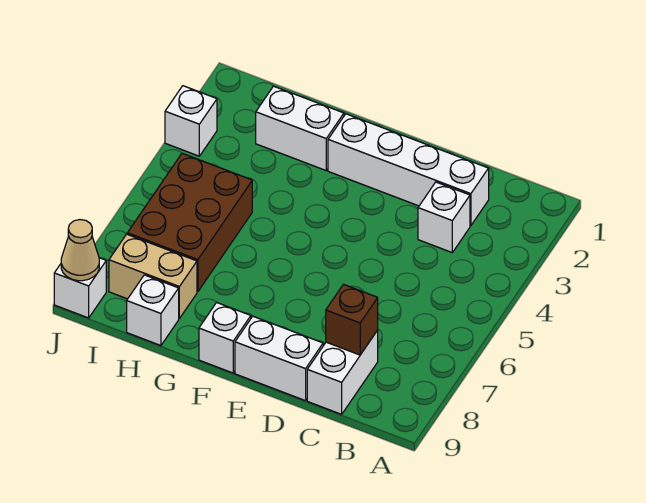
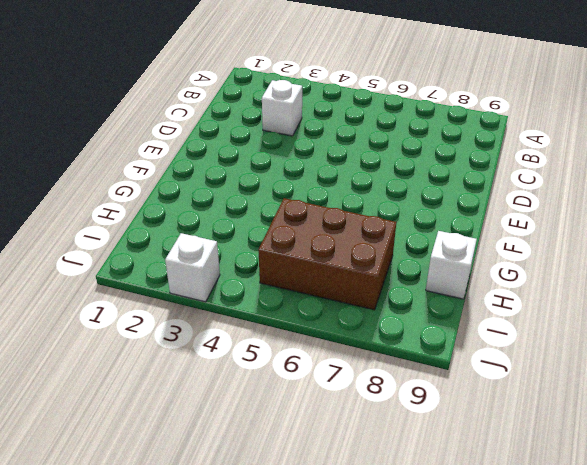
none -> white 1x4 brick [328,114,489,226]
none -> white 1x2 brick [307,330,378,414]
none -> white 1x2 brick [235,316,323,401]

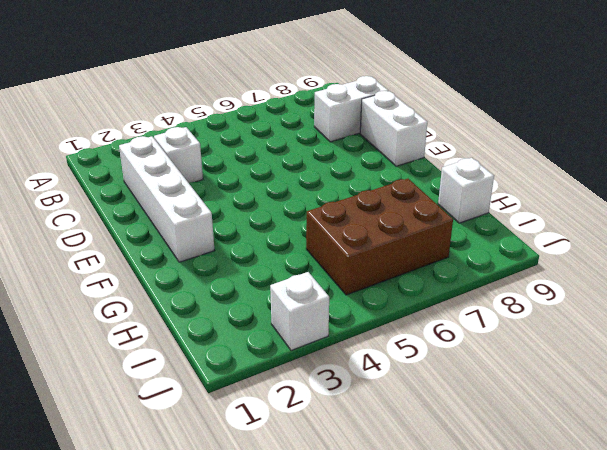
none -> white 1x1 brick [199,303,251,373]
none -> white 1x2 brick [256,86,344,170]
none -> tan 1x2 brick [109,234,197,318]

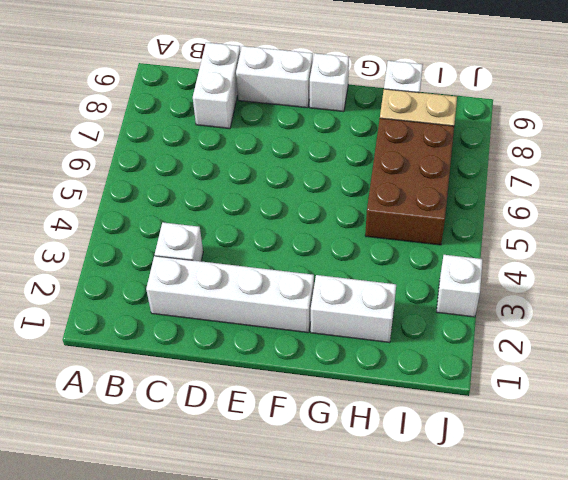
none -> white 1x1 brick [54,258,106,318]
none -> brown 1x1 brick [326,284,378,355]
none -> tan 1x1 cone [61,220,99,281]

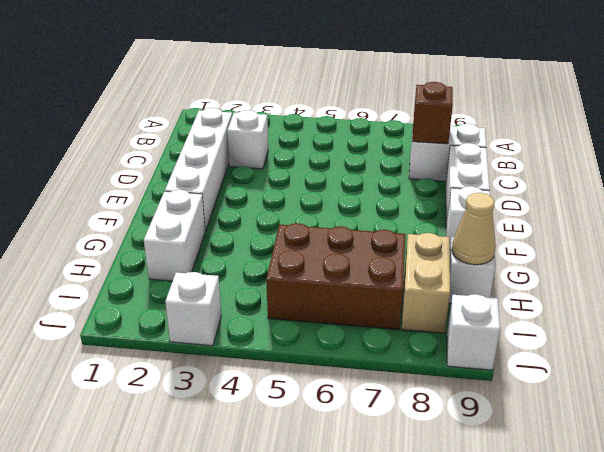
tan 1x1 cone [452,193,496,265] -> tan 1x1 cone moved to [61,220,99,281]

